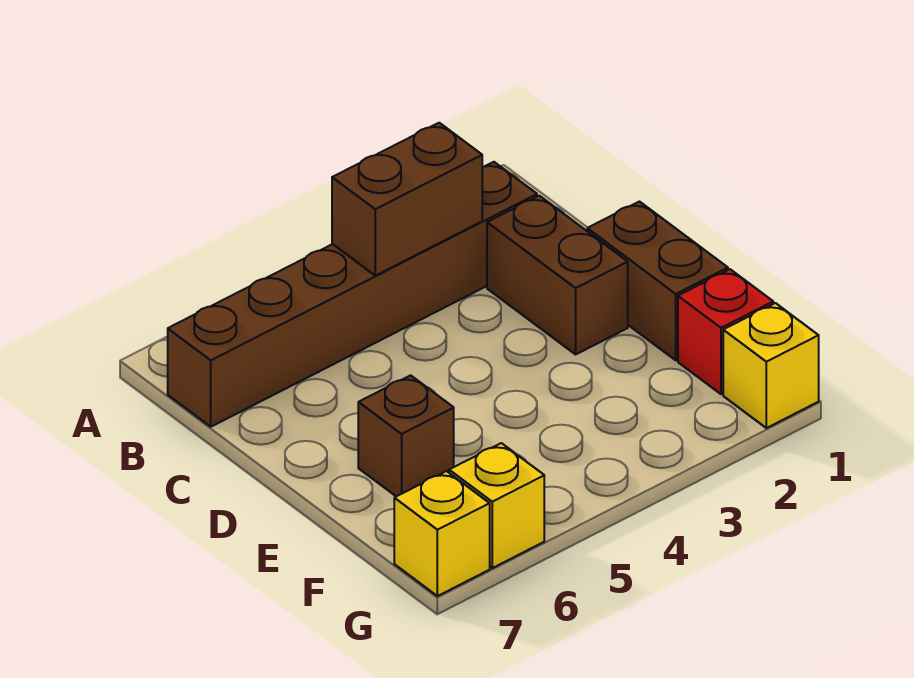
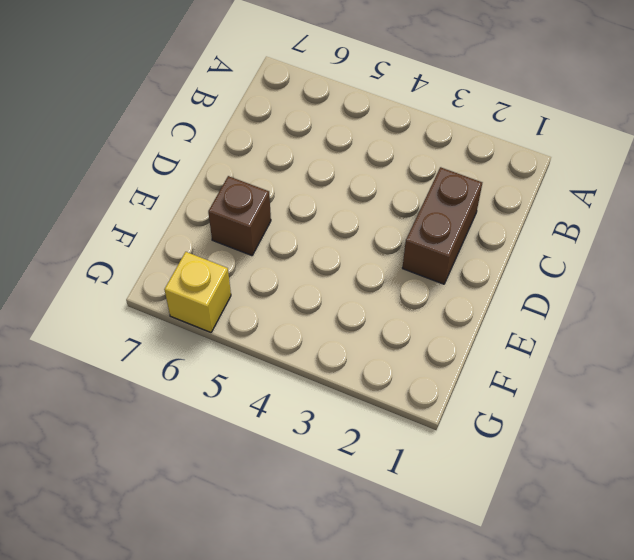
none -> brown 1x6 brick [168,162,537,427]
none -> brown 1x2 brick [587,202,728,360]

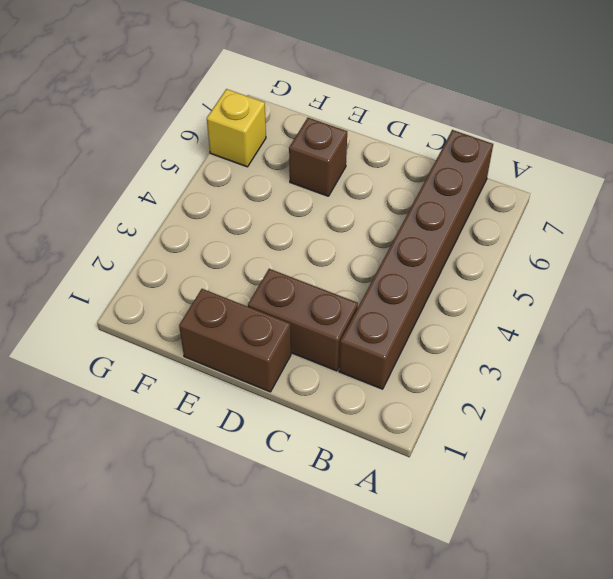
none -> red 1x1 brick [678,269,773,394]
none -> yellow 1x1 brick [723,303,819,428]

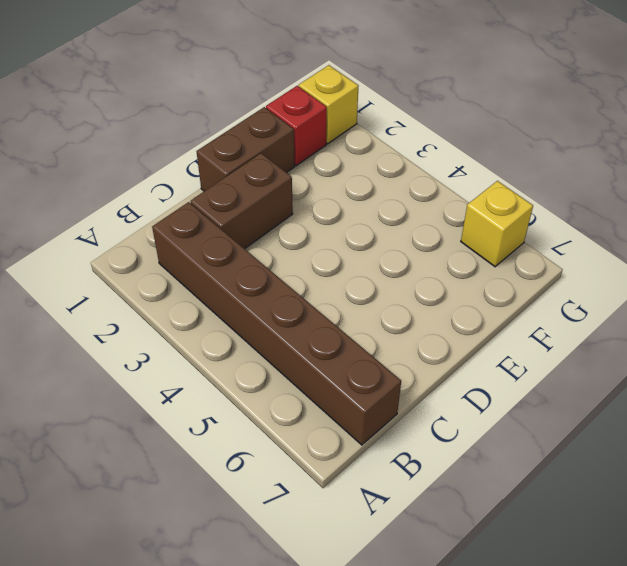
none -> brown 1x1 brick [358,375,454,497]
none -> yellow 1x1 brick [394,471,490,596]

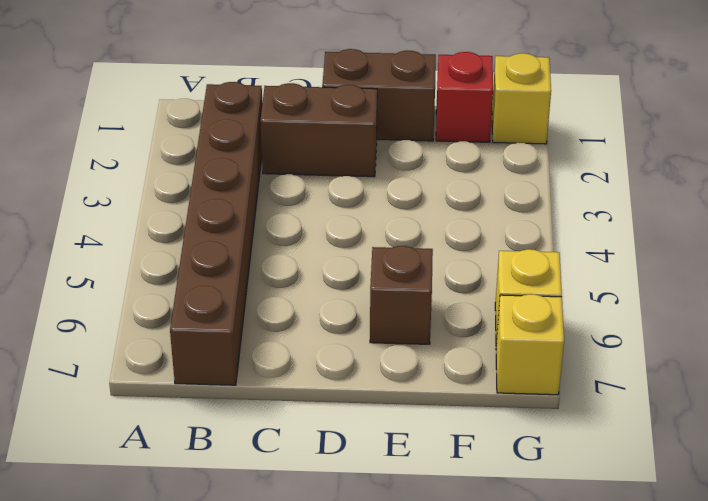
none -> brown 1x2 brick [332,123,482,276]

